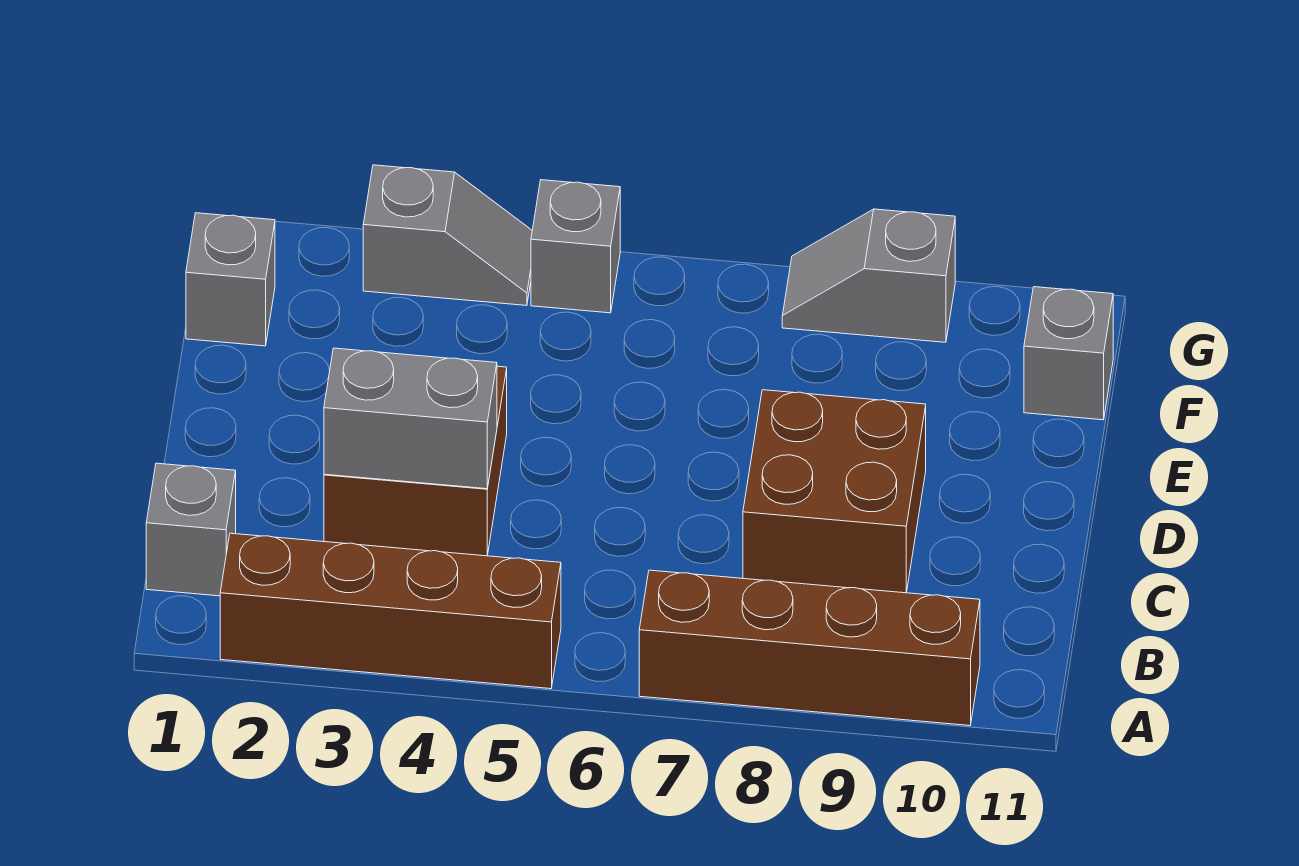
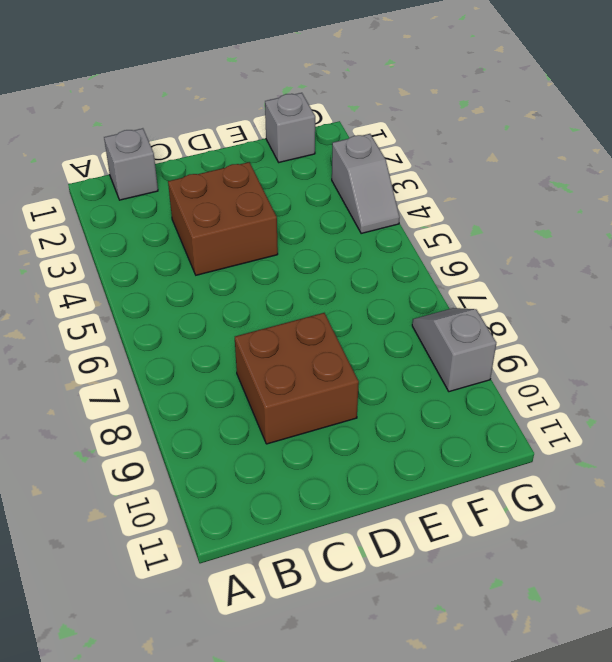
none -> brown 1x4 brick [220,533,561,689]
none -> brown 1x4 brick [639,570,980,726]

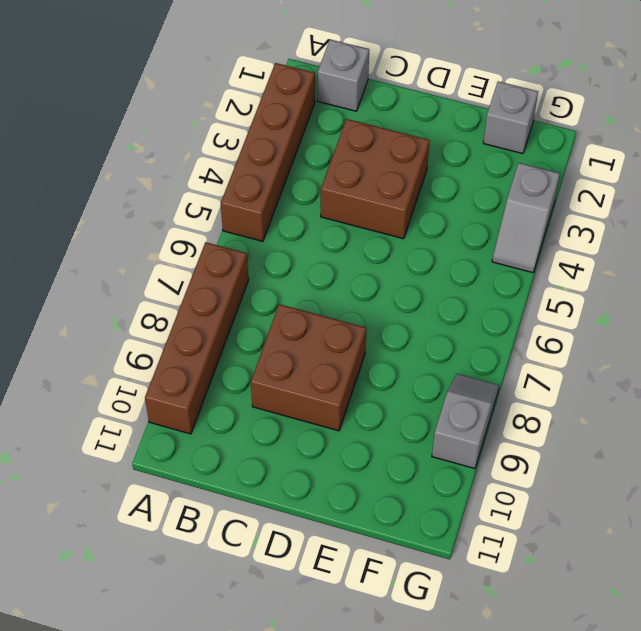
none -> grey 1x1 brick [1024,287,1113,420]
none -> grey 1x1 brick [531,180,620,313]

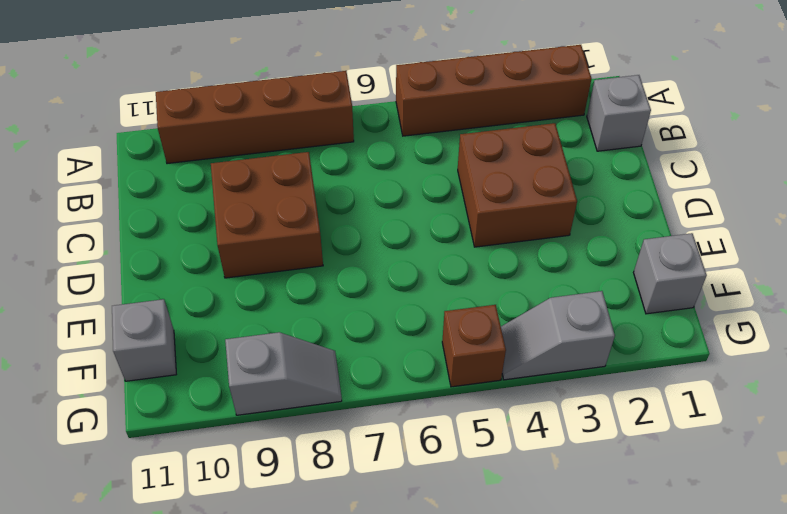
brown 1x1 brick [442,305,506,387] -> grey 1x1 brick [531,180,620,313]
none -> grey 1x2 brick [324,348,497,489]

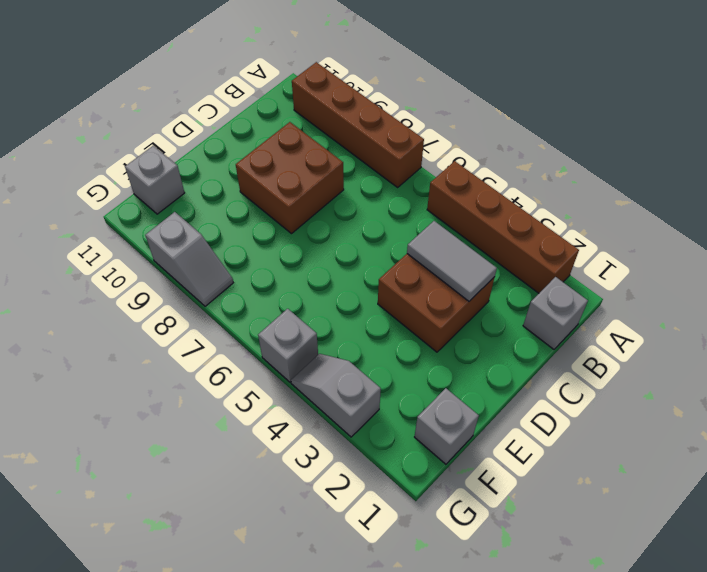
grey 1x2 tile [407,221,497,301] -> grey 1x2 brick [324,348,497,489]

